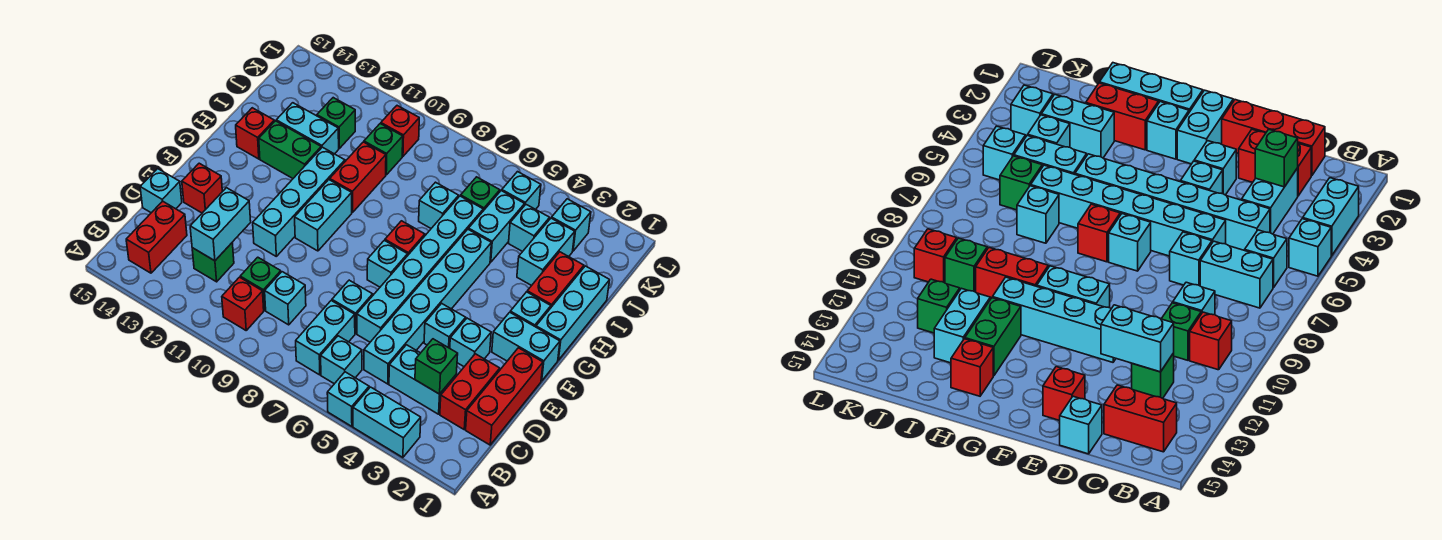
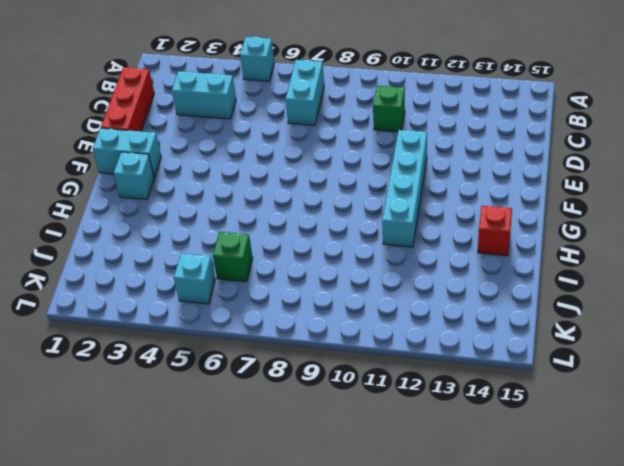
none -> cyan 1x2 brick [353,387,421,457]
none -> cyan 1x1 brick [321,336,362,384]
none -> red 1x1 brick [222,277,264,330]
none -> red 1x2 brick [126,201,187,273]

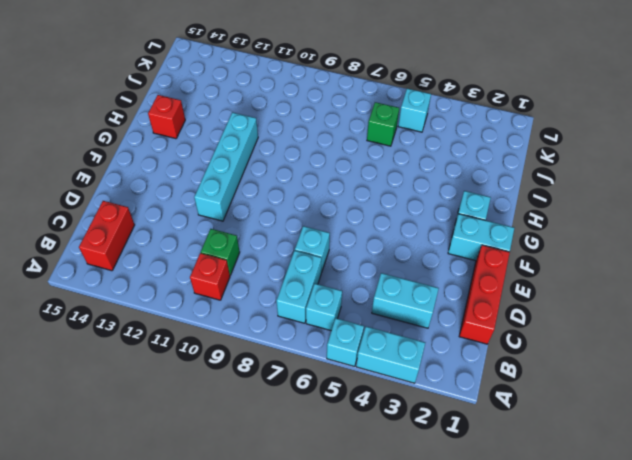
none -> red 1x2 brick [440,354,500,429]
none -> cyan 1x6 brick [364,229,491,384]
none -> cyan 1x1 brick [265,272,306,325]
none -> green 1x1 brick [192,243,234,282]

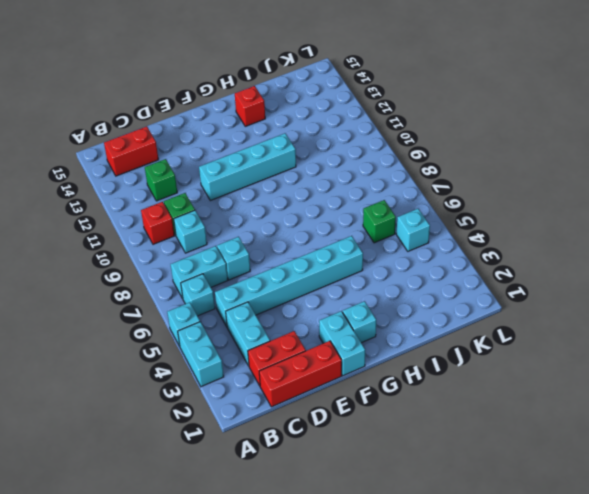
none -> cyan 1x6 brick [357,196,483,342]
none -> cyan 1x1 brick [140,169,182,213]
none -> cyan 1x1 brick [450,318,491,367]
none -> cyan 1x1 brick [424,303,466,348]

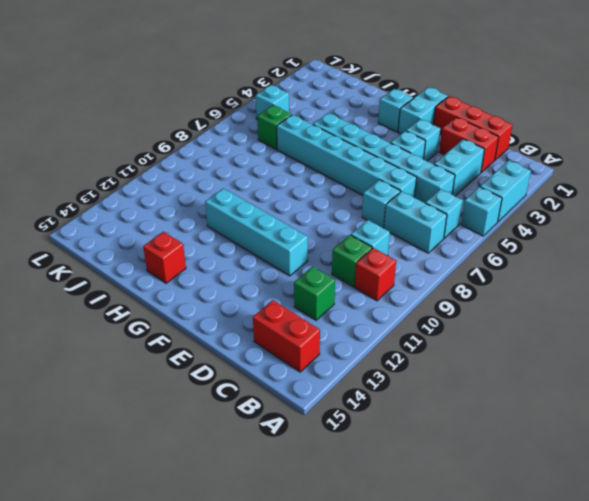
none -> cyan 1x1 brick [140,169,182,213]
none -> red 1x1 brick [182,163,222,213]
none -> cyan 1x1 brick [367,240,408,287]
none -> cyan 1x2 brick [295,180,352,251]

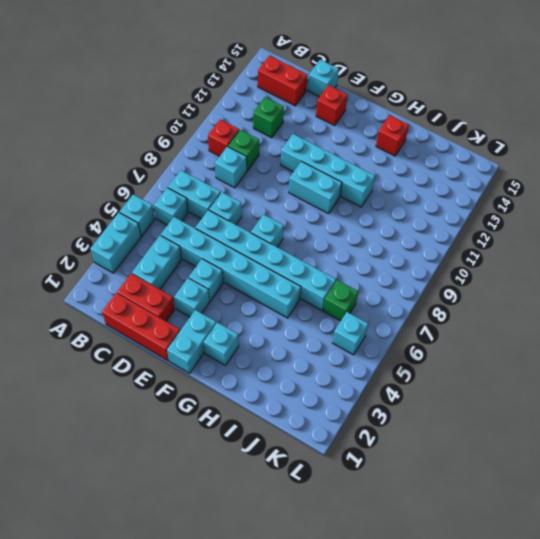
none -> cyan 1x3 brick [536,266,610,360]
none -> red 1x1 brick [385,221,425,255]
none -> red 1x2 brick [527,252,584,307]
none -> red 1x2 brick [330,142,386,213]

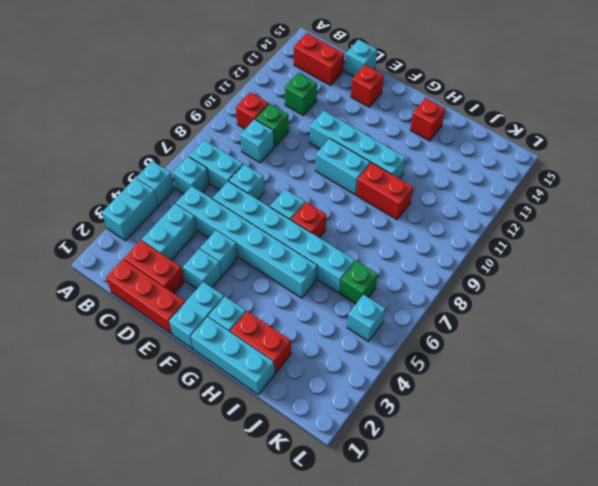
none -> green 1x2 brick [259,121,321,178]
none -> cyan 1x2 brick [517,218,575,286]
none -> cyan 1x2 brick [469,191,525,262]
none -> cyan 1x1 brick [419,182,459,228]

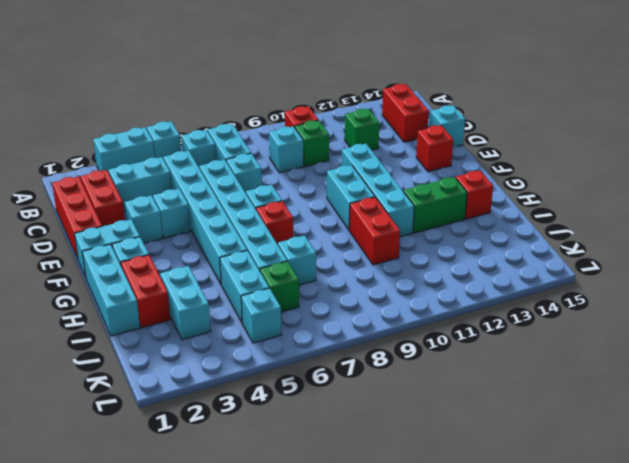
none -> cyan 1x2 brick [276,103,339,154]
none -> cyan 1x1 brick [509,205,550,252]
none -> green 1x1 brick [364,124,403,175]
none -> green 1x1 brick [317,98,355,148]

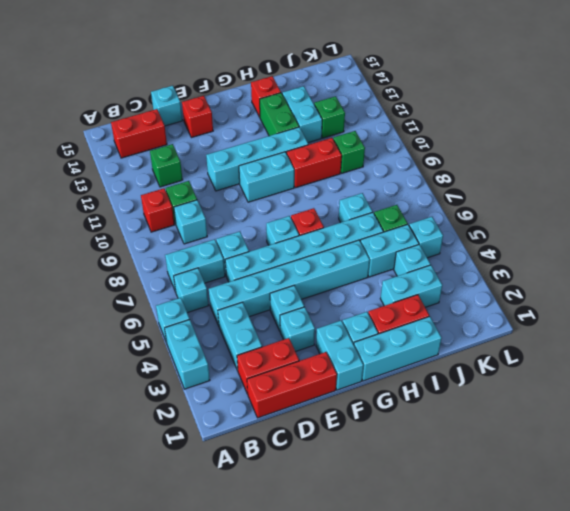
none -> cyan 1x1 brick [552,199,591,251]
none -> red 1x1 brick [381,106,419,156]
none -> green 1x1 brick [415,339,458,394]
none -> cyan 1x2 brick [190,188,251,261]

